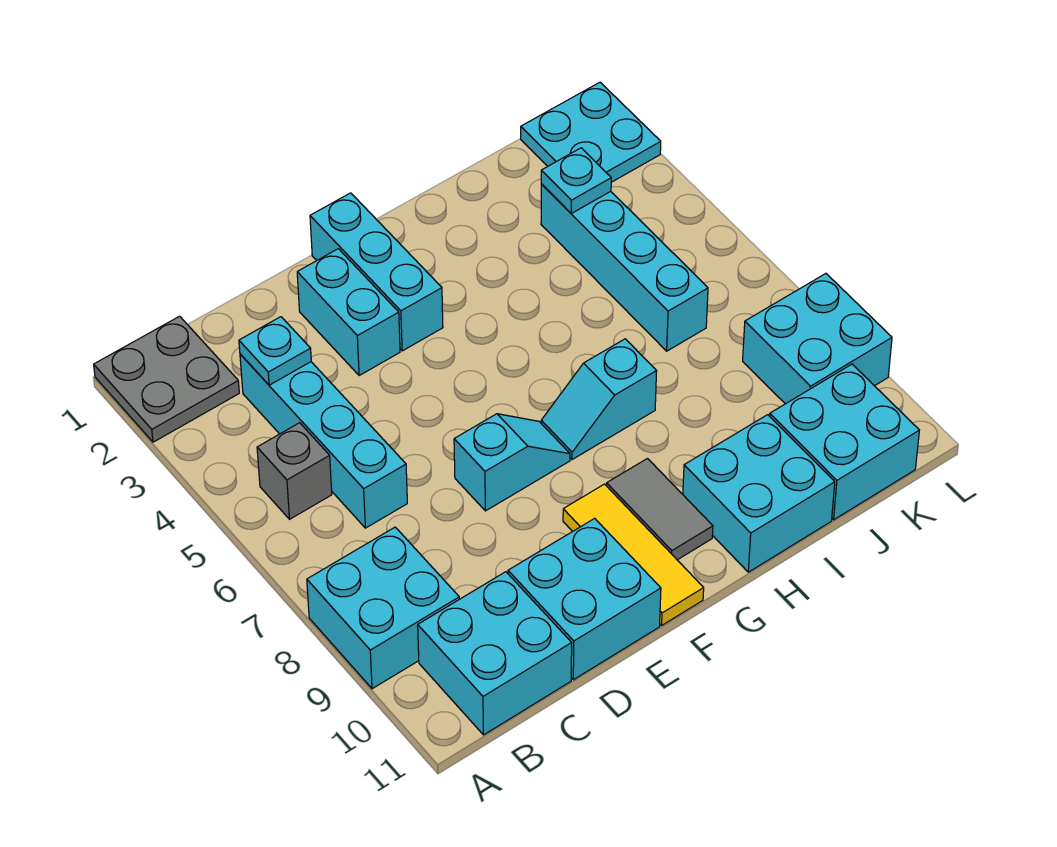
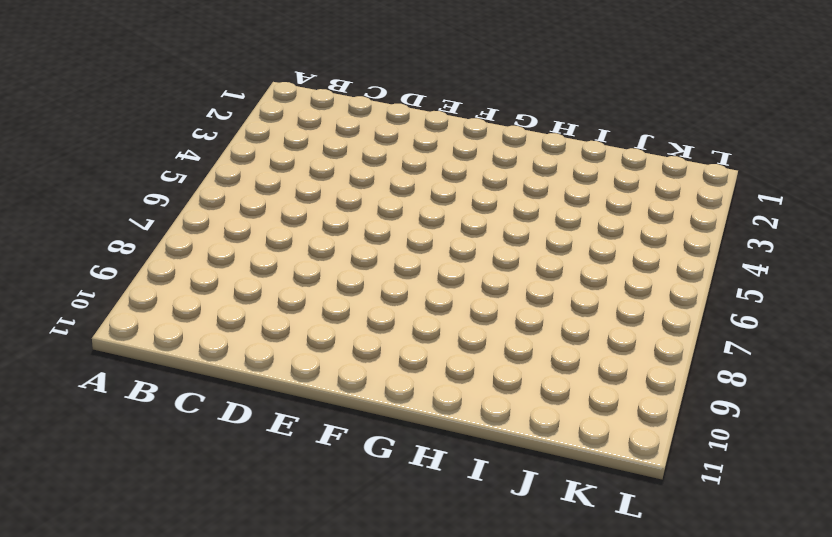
none -> grey 2x2 plate [94,316,239,442]
none -> cyan 2x2 brick [307,527,459,689]
none -> grey 1x1 brick [257,423,332,519]

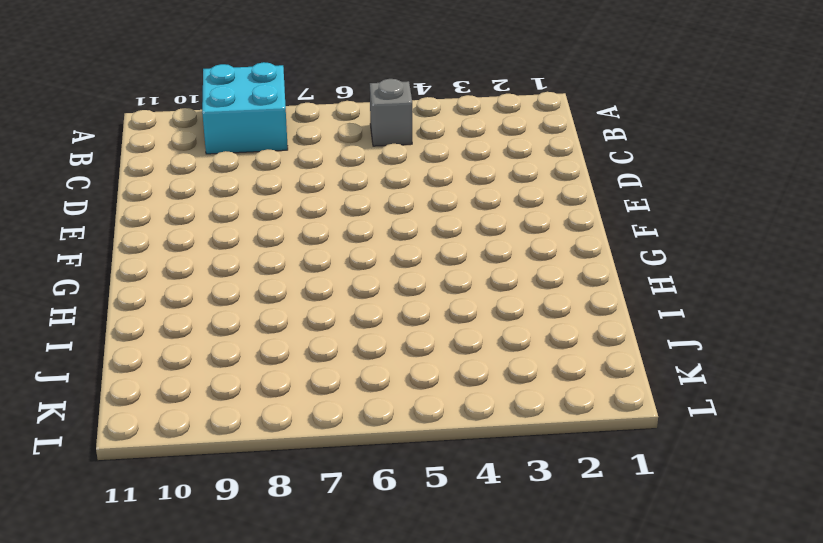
none -> grey 2x2 plate [94,316,239,442]
none -> cyan 2x2 brick [418,572,572,735]
none -> cyan 1x4 brick [240,354,407,528]

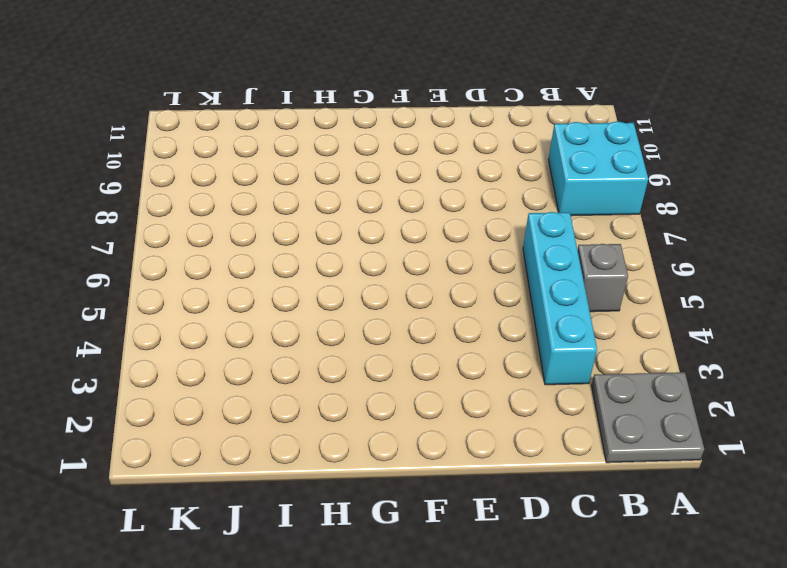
none -> cyan 2x2 brick [418,572,572,735]
none -> cyan 2x2 brick [508,518,661,680]
none -> cyan 1x2 brick [297,249,400,376]

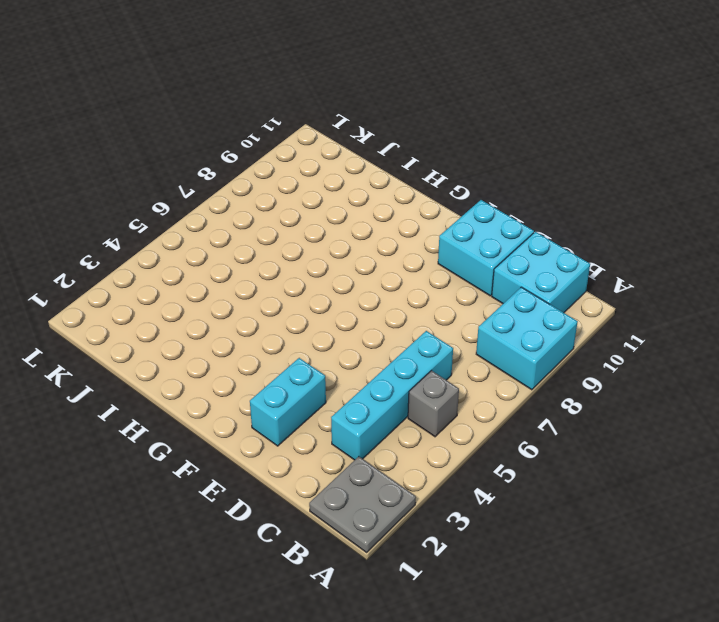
none -> cyan 1x2 slope [454,414,570,511]
none -> cyan 1x3 brick [310,193,443,351]
none -> yellow 1x3 tile [563,484,704,625]

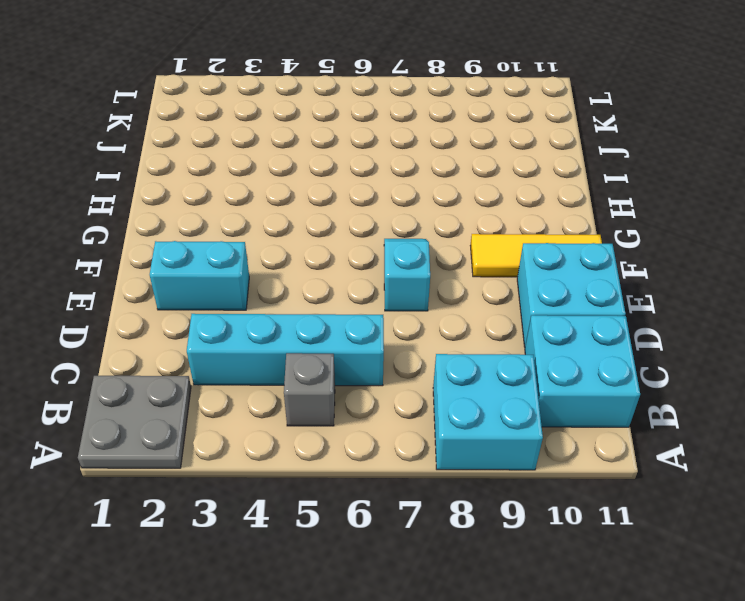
none -> cyan 1x3 brick [310,193,443,351]
none -> cyan 1x2 slope [541,339,657,460]
none -> grey 1x2 tile [607,459,713,560]

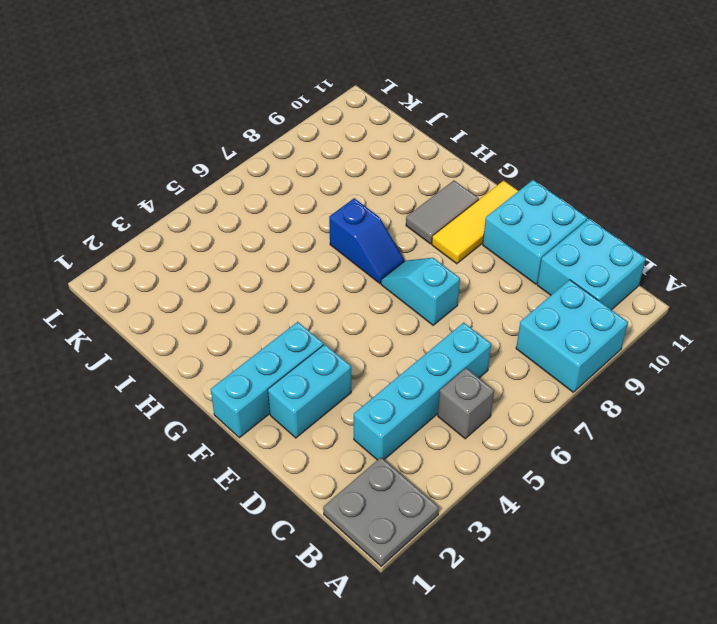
blue 1x2 slope [329,198,404,283] -> cyan 1x2 slope [541,339,657,460]
none -> cyan 2x2 brick [683,415,835,572]
none -> cyan 1x4 brick [541,184,708,351]
none -> cyan 2x2 brick [770,364,919,520]

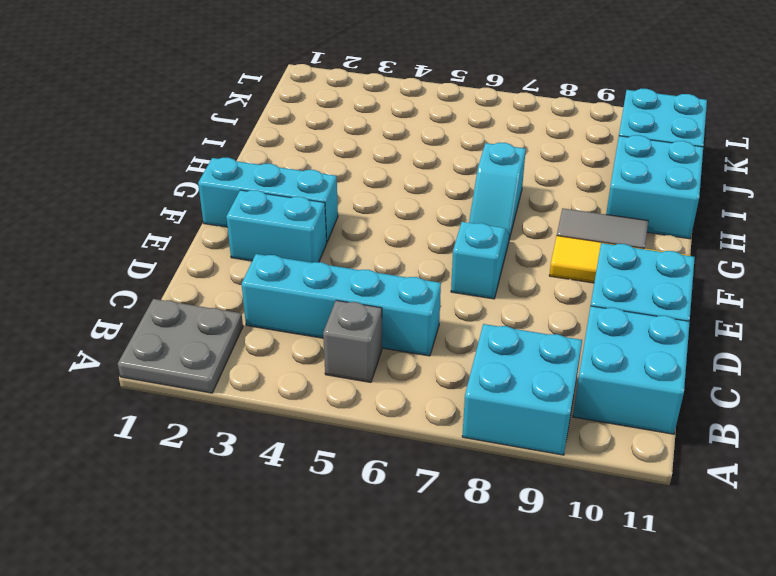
none -> cyan 1x4 brick [541,184,708,351]
none -> cyan 2x2 plate [521,82,661,182]
none -> cyan 2x2 brick [743,274,892,404]

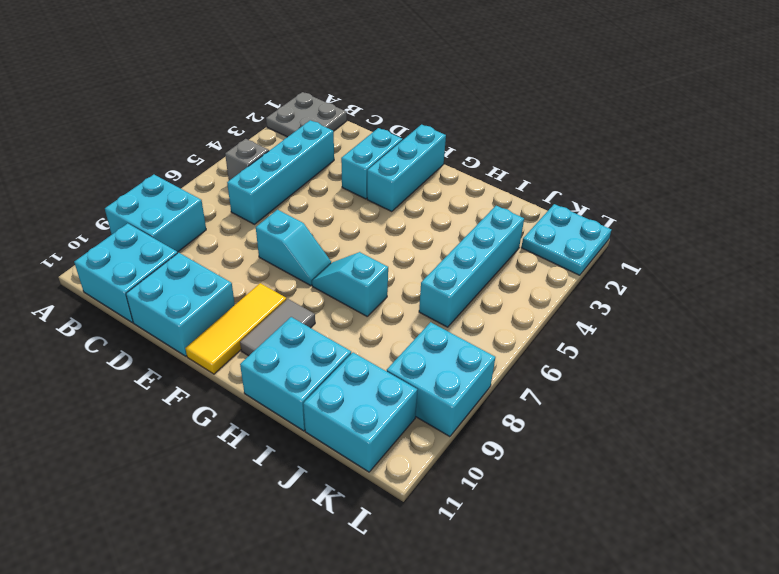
none -> cyan 1x1 plate [239,317,311,385]
none -> cyan 1x1 plate [541,148,611,213]

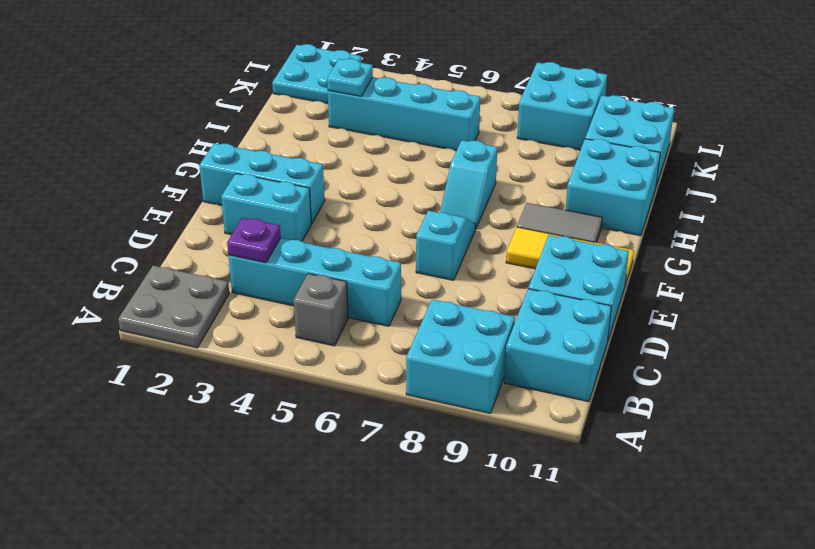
purple 1x1 plate [227,218,281,263] -> cyan 1x1 plate [239,317,311,385]

